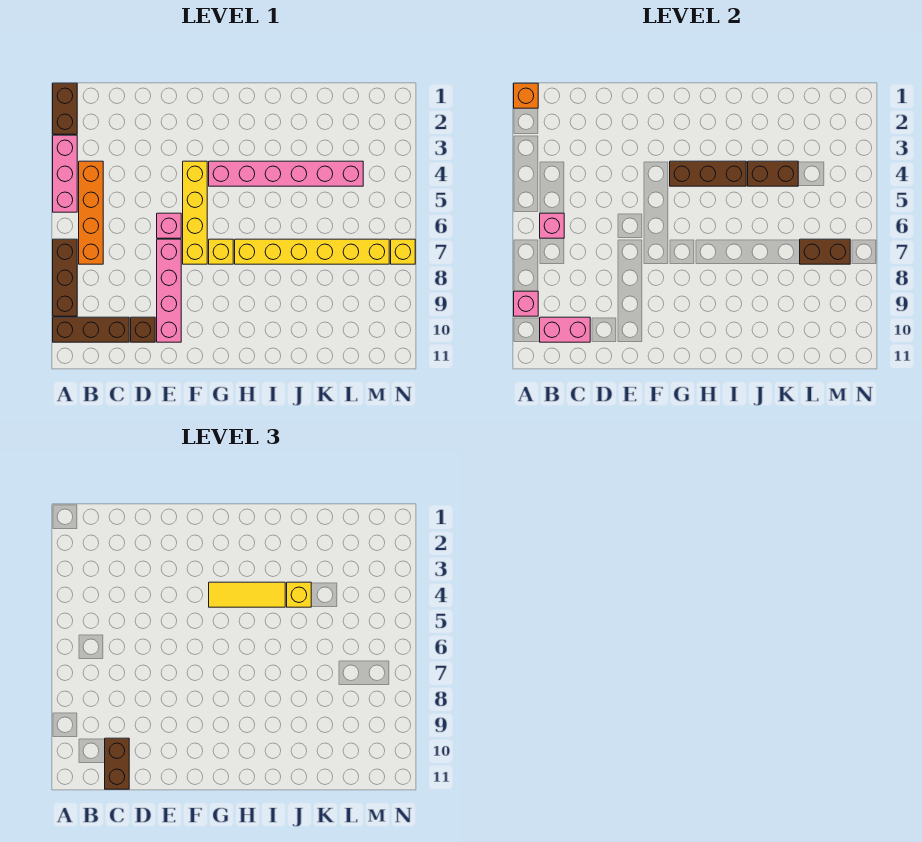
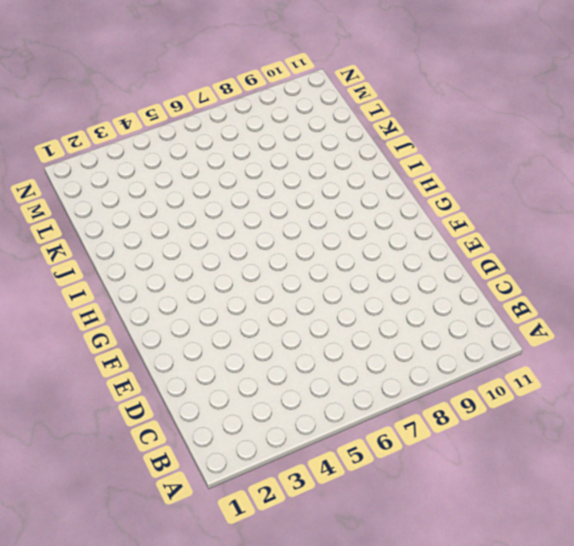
none -> brown 1x2 brick [53,83,77,134]
none -> pink 1x3 brick [53,135,77,212]
none -> brown 1x3 brick [53,239,77,316]

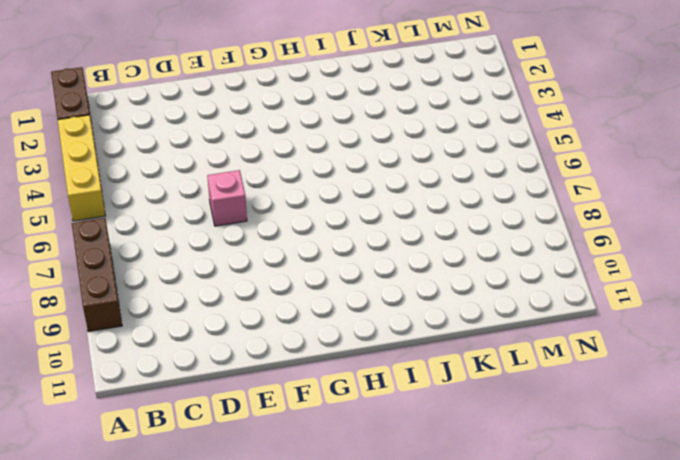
yellow 1x3 brick [58,115,105,221] -> pink 1x3 brick [53,135,77,212]
none -> brown 1x3 brick [53,317,129,342]
none -> orange 1x4 brick [79,161,103,264]
none -> brown 1x1 brick [131,317,155,342]

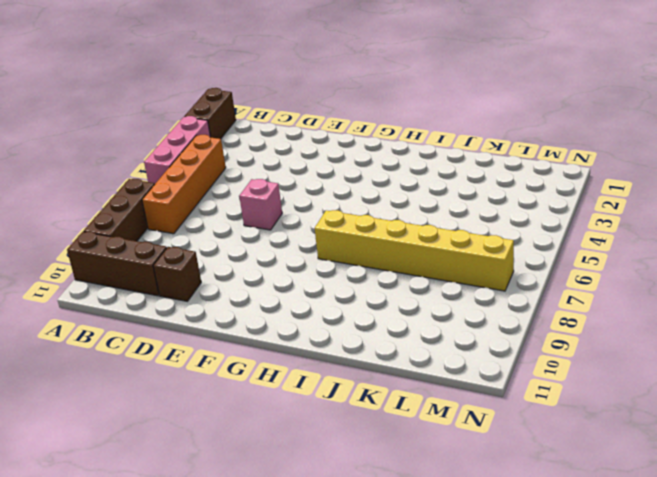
none -> pink 1x4 brick [157,239,181,342]
none -> yellow 1x4 brick [183,161,207,264]
none -> pink 1x6 brick [209,161,363,186]

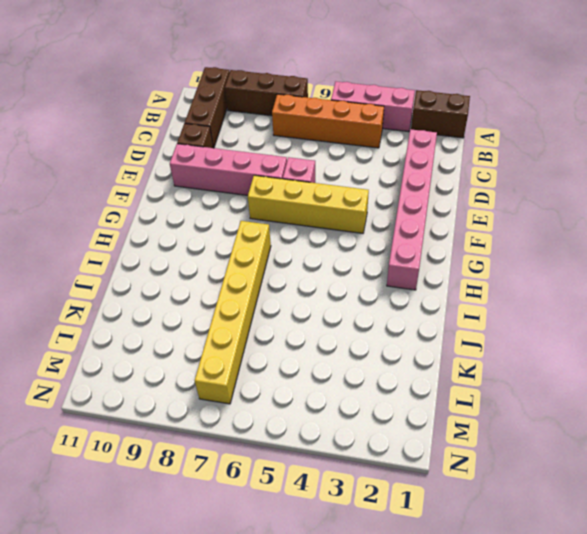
pink 1x6 brick [387,129,437,290] -> pink 1x6 brick moved to [209,161,363,186]
none -> yellow 1x1 brick [209,239,233,264]
none -> yellow 1x1 brick [391,239,415,264]
none -> orange 1x1 brick [514,83,538,108]

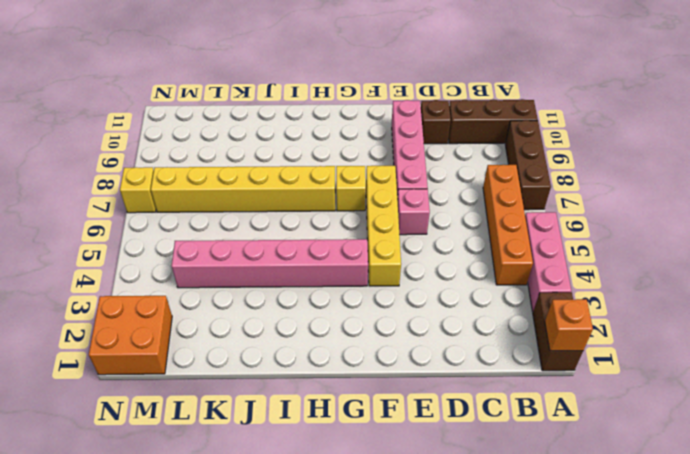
orange 2x2 brick [89,296,172,375] -> none
none -> pink 1x1 brick [514,291,538,316]
none -> pink 1x1 brick [540,213,564,238]
none -> pink 1x2 brick [540,317,590,342]

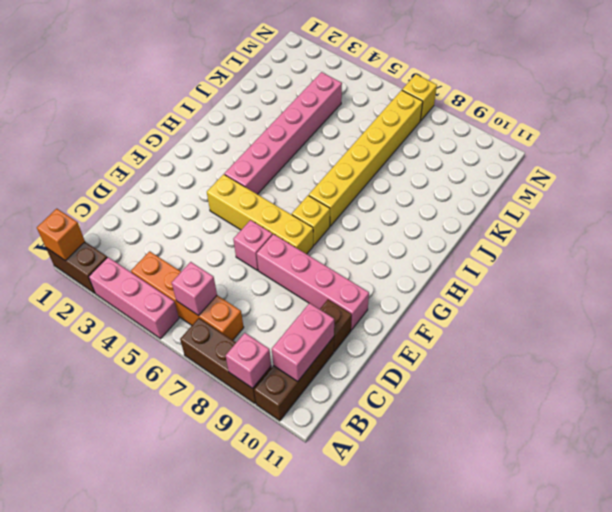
none -> brown 1x3 brick [670,161,746,186]
none -> brown 1x2 brick [748,161,798,186]
none -> brown 1x2 brick [800,239,850,264]

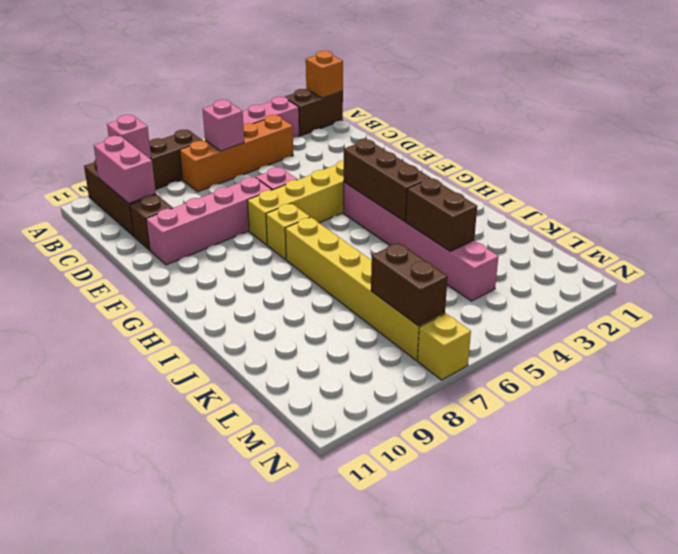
none -> brown 1x2 brick [105,738,129,789]
none -> yellow 1x3 tile [209,582,285,607]
none -> yellow 1x1 brick [287,582,311,607]

